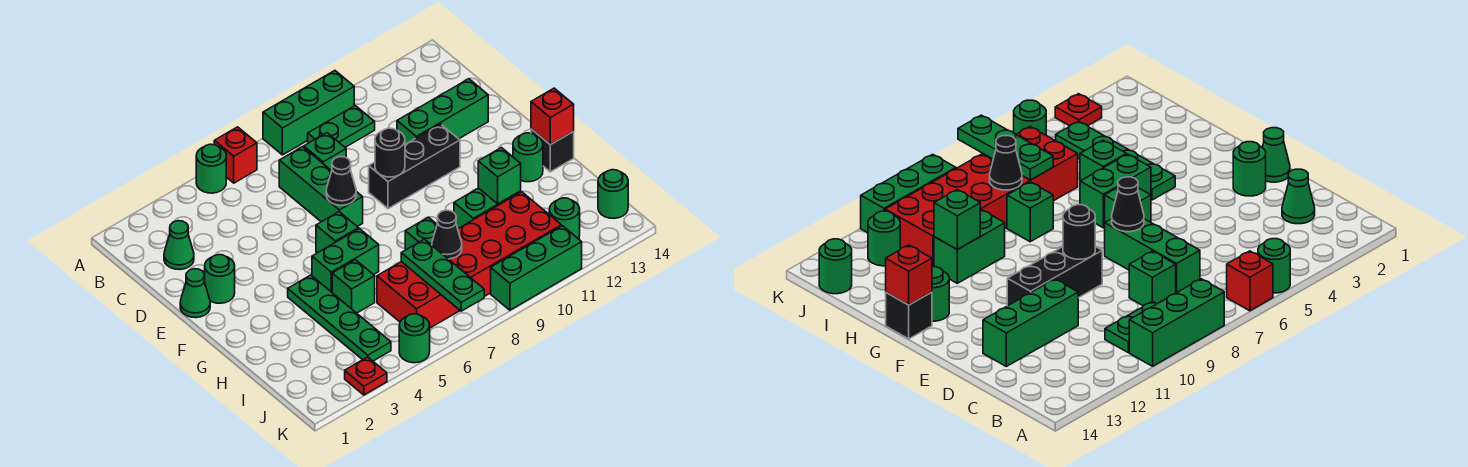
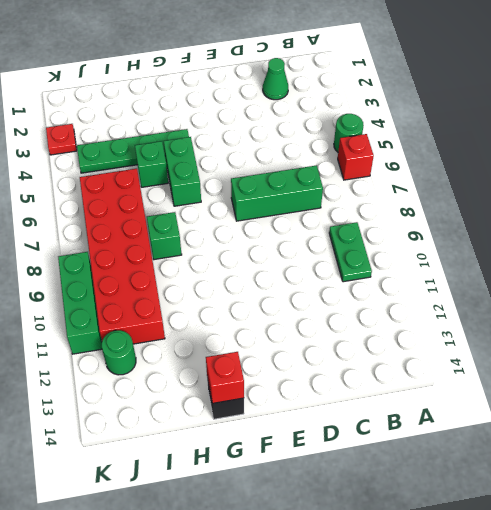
none -> green 1x3 brick [263,71,354,155]
none -> green 1x1 brick [304,133,346,171]
none -> green 1x3 brick [397,79,488,144]
none -> green 1x1 cone [180,269,210,318]

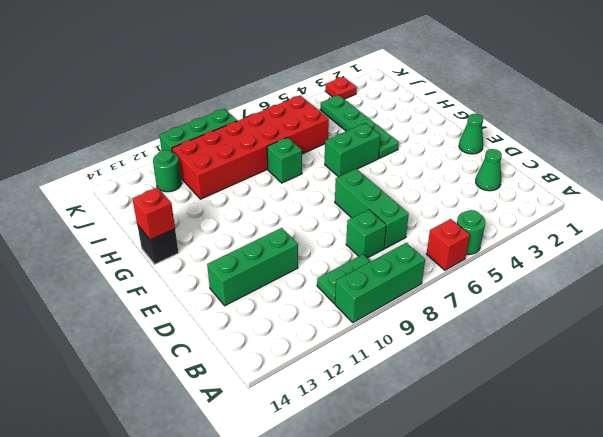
none -> green 1x1 round brick [204,255,235,303]
none -> black 1x3 brick [369,124,460,209]
none -> green 1x1 brick [316,212,359,253]
none -> green 1x1 round brick [513,133,543,182]

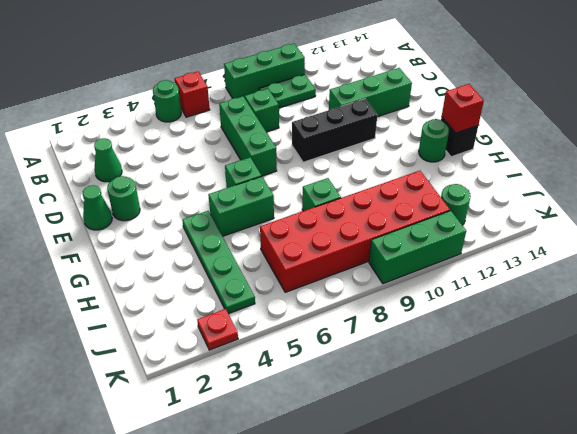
none -> green 1x1 brick [332,260,375,313]
none -> green 1x2 brick [454,188,521,228]
none -> green 1x1 round brick [598,170,628,218]
none -> green 1x1 round brick [399,314,430,363]

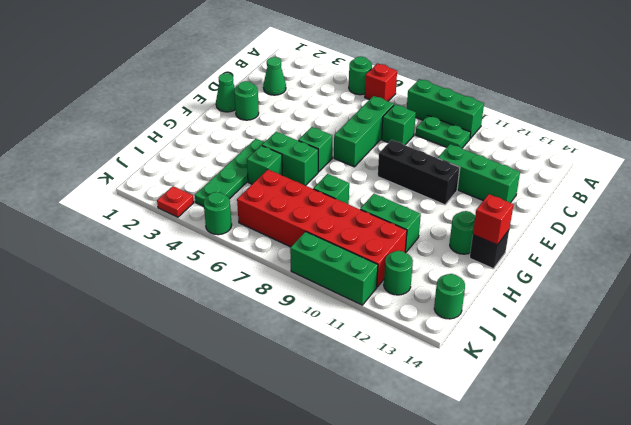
none -> black 1x1 cone [326,157,356,205]
none -> black 1x1 round brick [375,128,405,177]
none -> green 1x1 brick [478,148,521,204]
none -> green 1x3 plate [401,239,484,311]

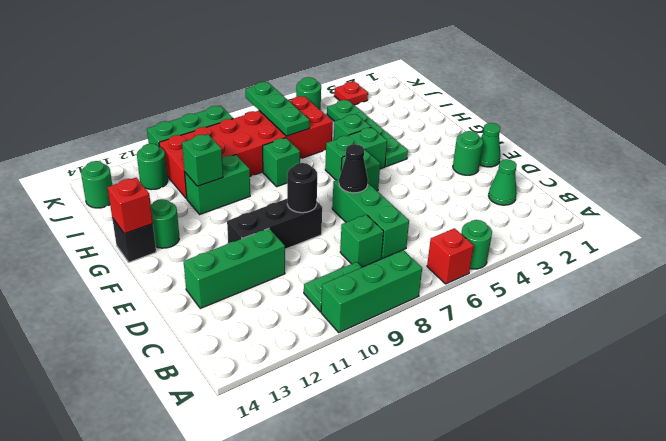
none -> black 1x1 cone [432,210,462,259]

